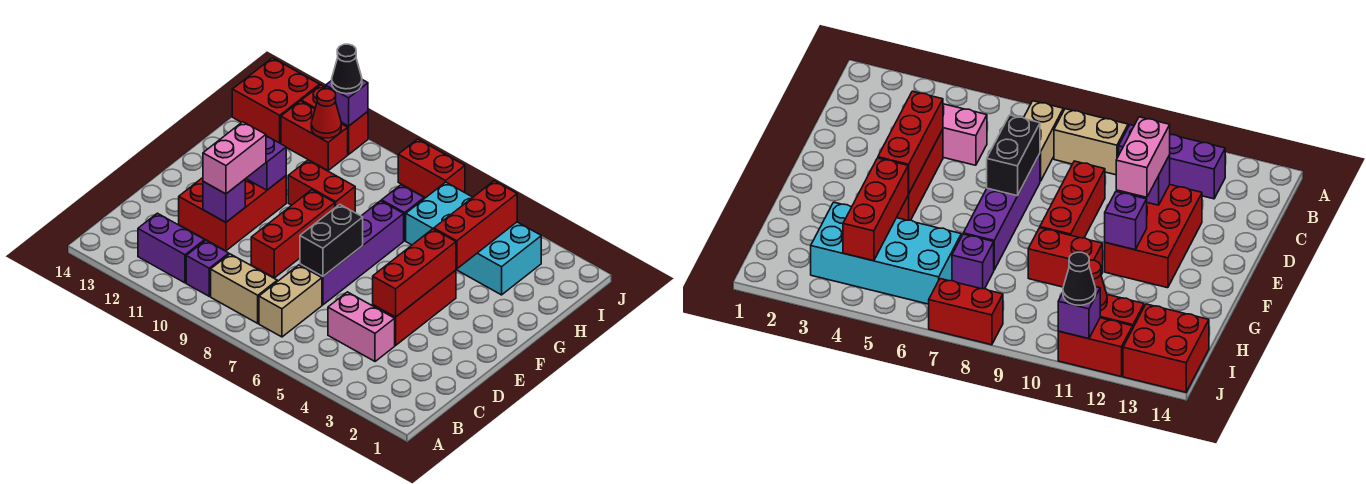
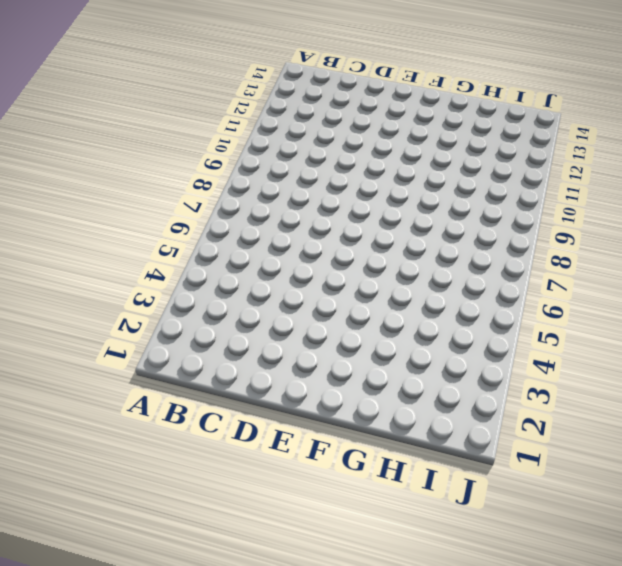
none -> tan 1x2 brick [259,265,322,337]
none -> tan 1x2 brick [211,254,277,323]
none -> purple 1x1 brick [186,240,229,296]

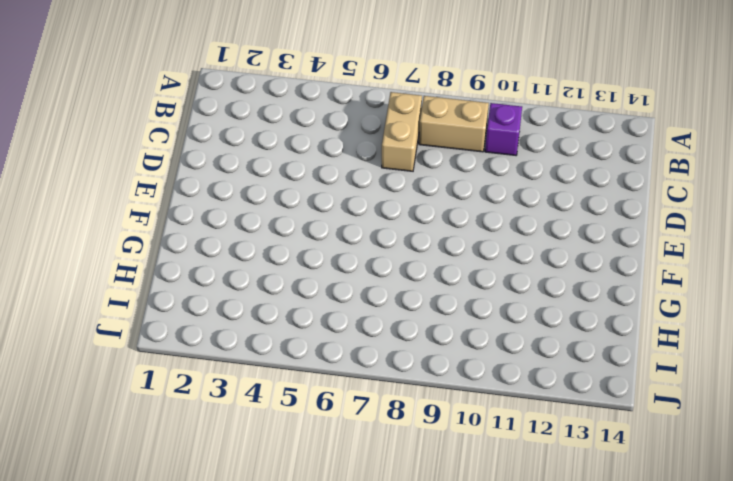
none -> purple 1x2 brick [138,213,205,283]
none -> pink 1x2 brick [328,292,395,361]
none -> red 1x3 brick [373,270,456,345]

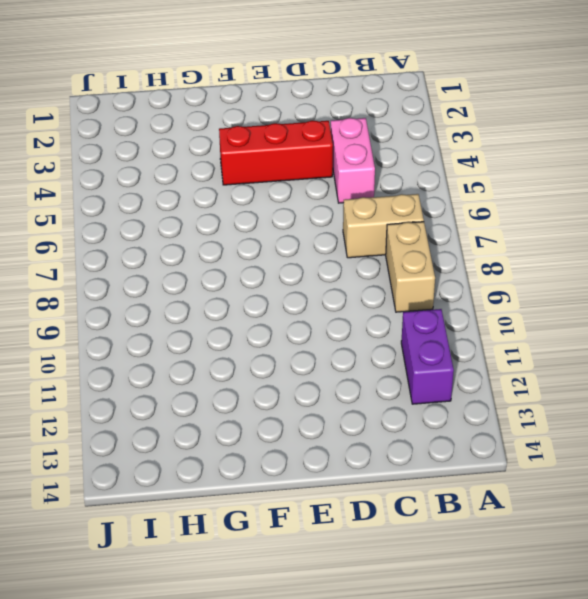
none -> purple 1x1 brick [186,240,229,296]
none -> purple 1x4 brick [300,201,404,305]
none -> red 1x3 brick [251,190,335,278]

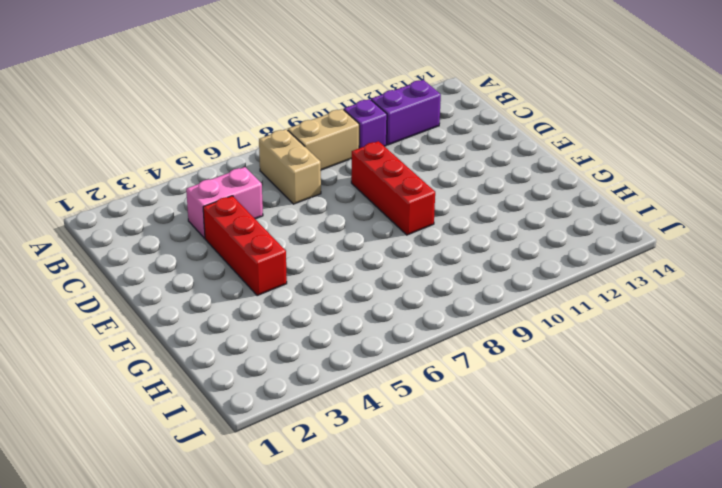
none -> purple 1x4 brick [300,201,404,305]
none -> red 2x3 brick [179,176,286,251]
none -> red 1x2 brick [288,160,355,212]

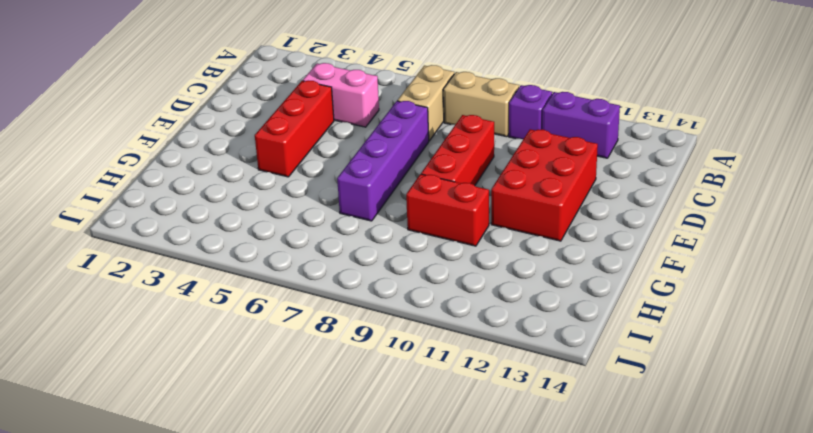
none -> cyan 2x4 brick [406,182,541,295]
none -> purple 1x1 brick [382,185,424,241]
none -> red 1x2 brick [281,101,348,170]

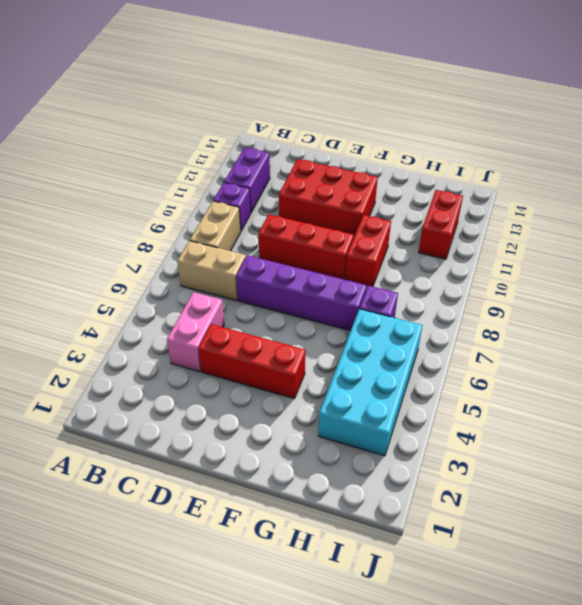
none -> red 2x2 brick [232,58,320,143]
none -> red 1x2 brick [398,139,465,198]
none -> red 1x2 brick [301,85,368,154]

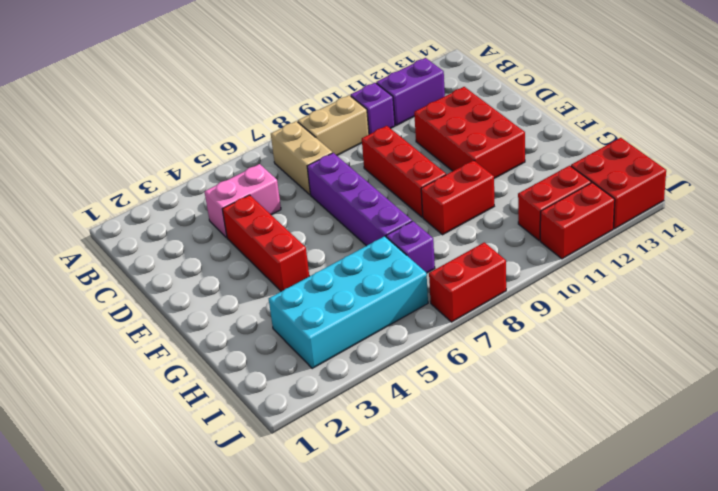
none -> red 1x3 brick [373,229,456,317]
none -> black 1x2 brick [300,204,363,277]
none -> purple 1x1 brick [203,180,245,222]

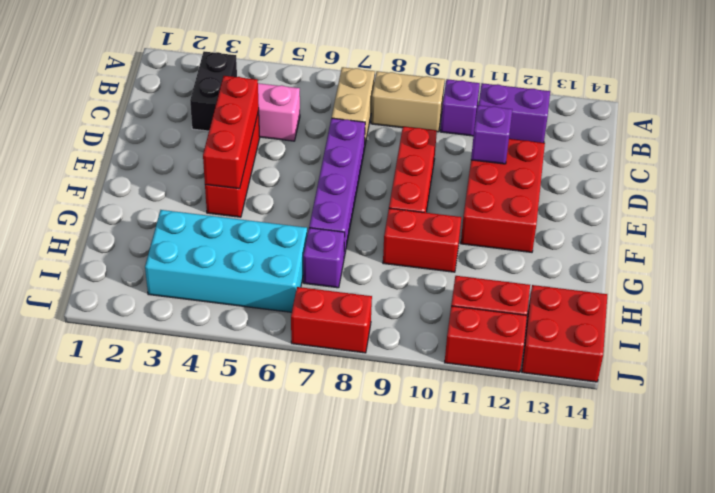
black 1x2 brick [190,51,237,131] -> black 1x2 brick moved to [300,204,363,277]
none -> purple 1x1 brick [246,136,286,190]
none -> red 1x3 brick [434,181,517,269]
none -> red 1x1 cone [311,89,342,138]

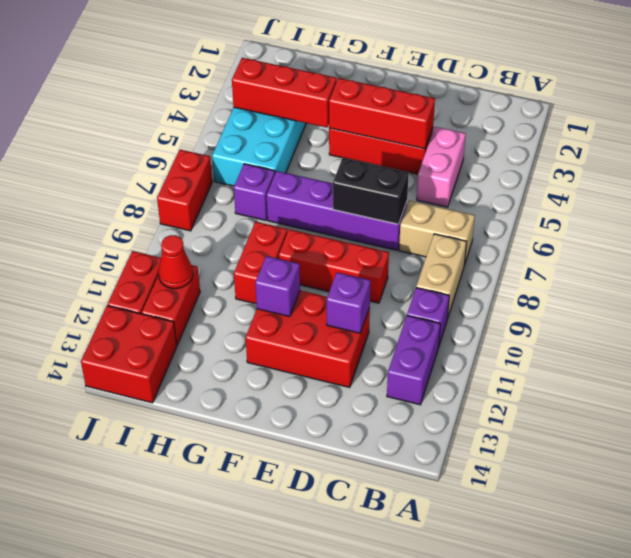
none -> purple 1x1 brick [326,80,368,126]
none -> pink 1x2 brick [203,122,266,194]
none -> black 1x1 cone [332,44,362,94]

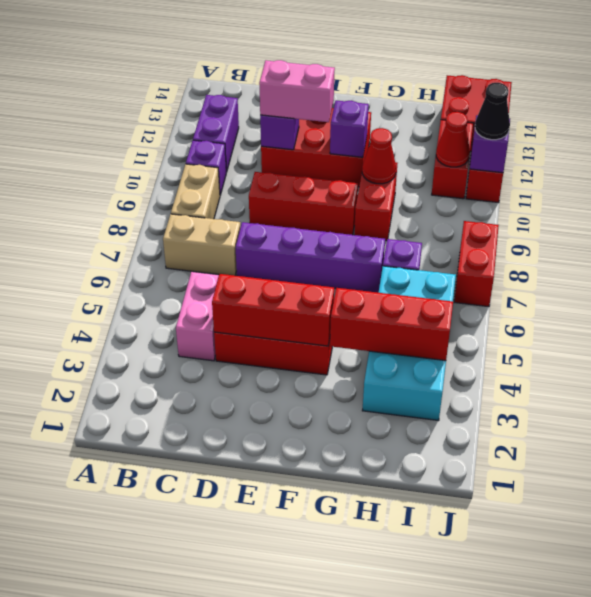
red 1x1 cone [362,128,396,184] -> none
none -> black 1x2 brick [300,204,363,277]

